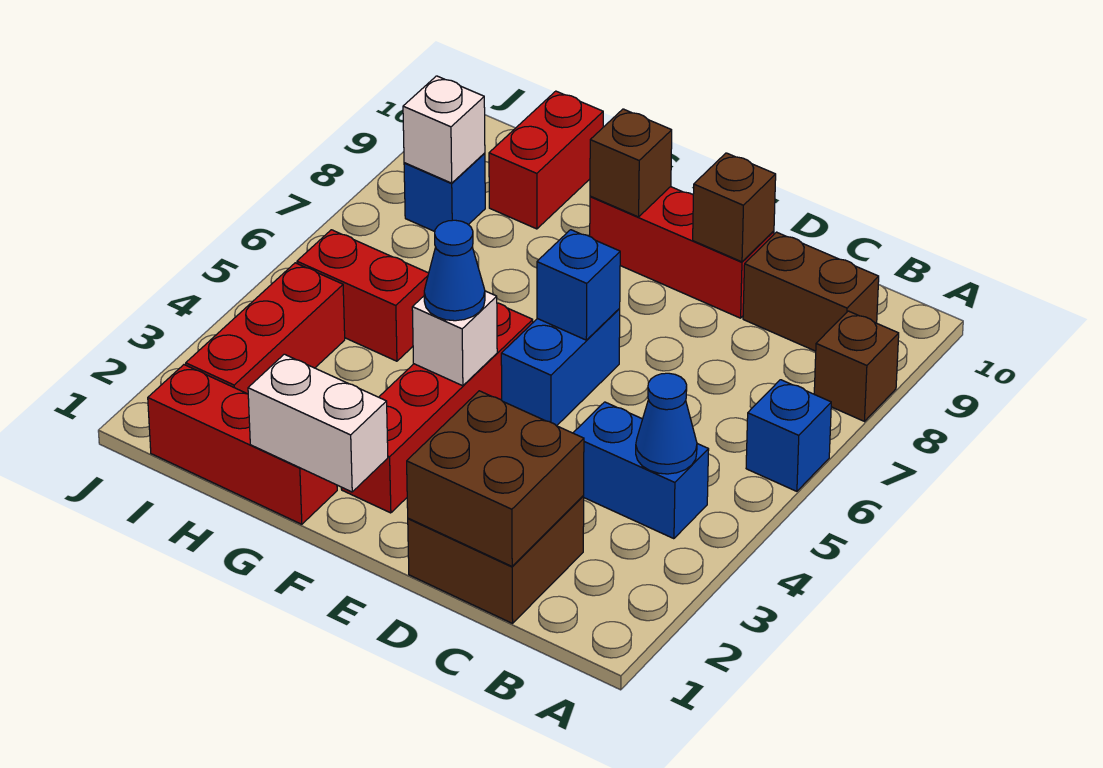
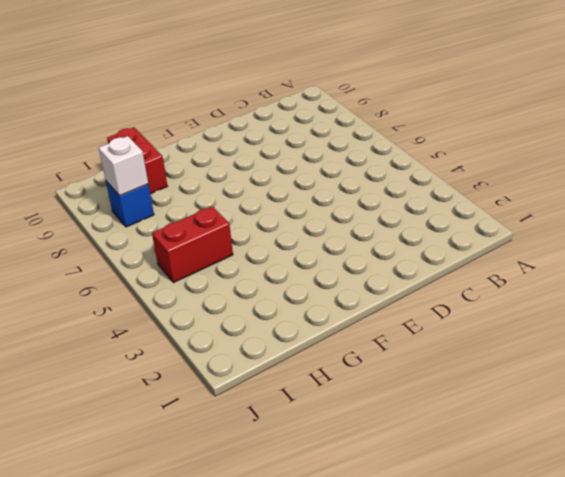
none -> blue 1x1 brick [746,380,831,491]
none -> brown 1x1 brick [814,311,899,421]
none -> blue 1x2 brick [573,402,709,539]

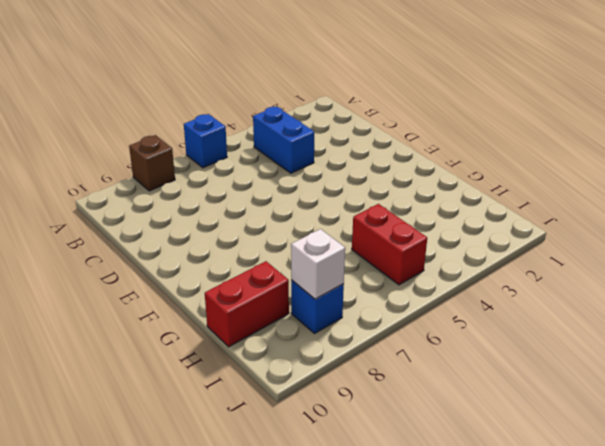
none -> brown 1x2 brick [743,232,879,351]
none -> brown 2x2 brick [408,496,584,623]
none -> red 1x3 brick [590,187,774,318]

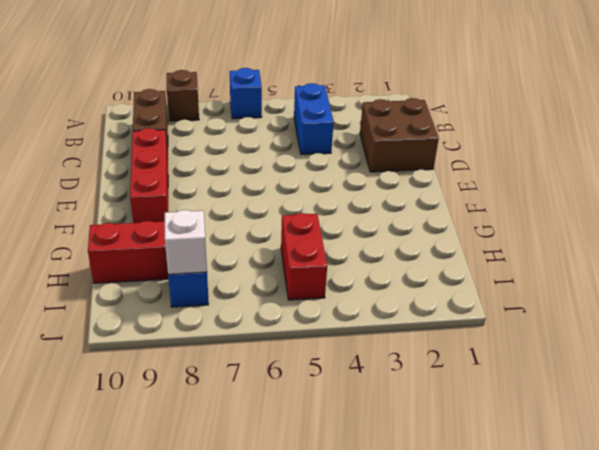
none -> blue 1x2 brick [501,309,620,426]
none -> red 1x4 brick [341,303,533,513]
none -> red 1x3 brick [148,365,337,524]

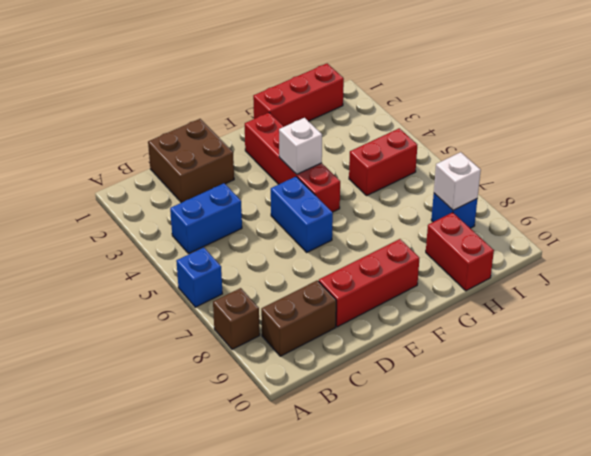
none -> red 1x3 brick [186,263,345,394]
none -> blue 1x1 cone [636,373,697,474]
none -> brown 2x2 brick [407,391,584,566]

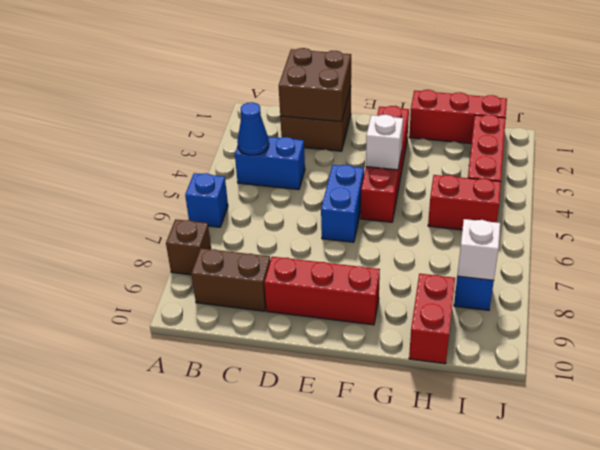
none -> brown 1x1 brick [693,153,776,262]
none -> blue 1x1 brick [537,230,620,340]
none -> white 1x2 brick [248,354,388,492]

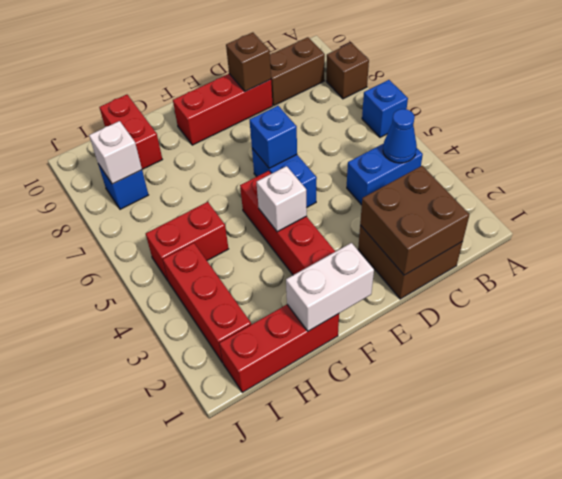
none -> brown 1x1 brick [590,109,672,217]
none -> blue 1x1 cone [424,220,485,321]

